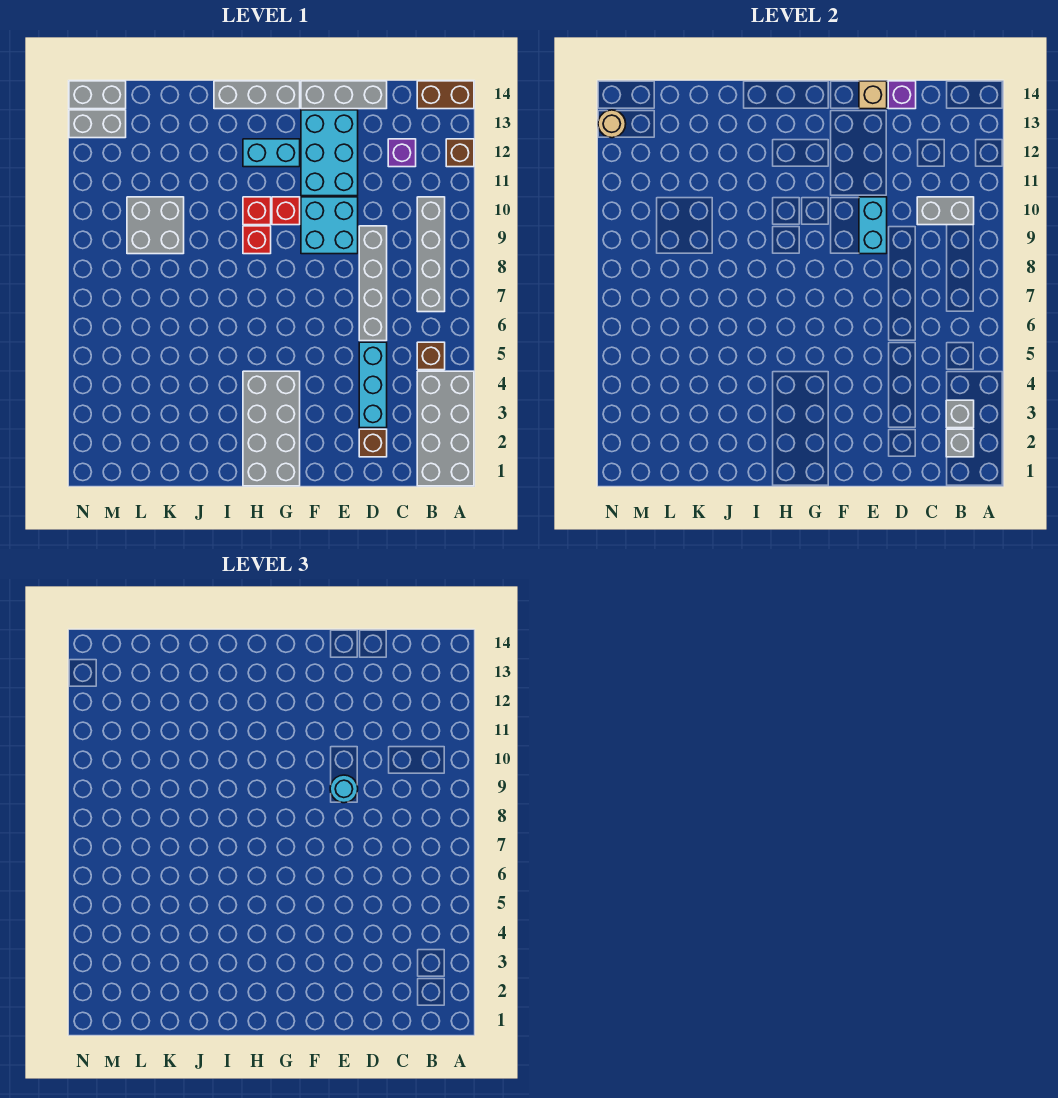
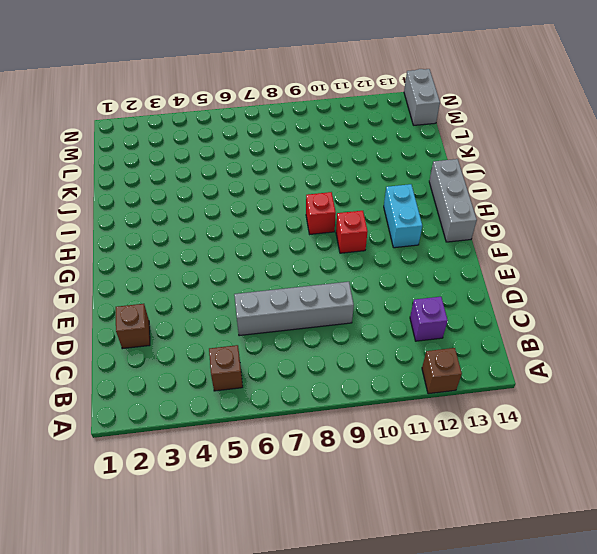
none -> grey 2x4 brick [417,371,474,486]
none -> brown 1x2 brick [417,81,474,109]
none -> grey 1x4 brick [417,197,445,312]

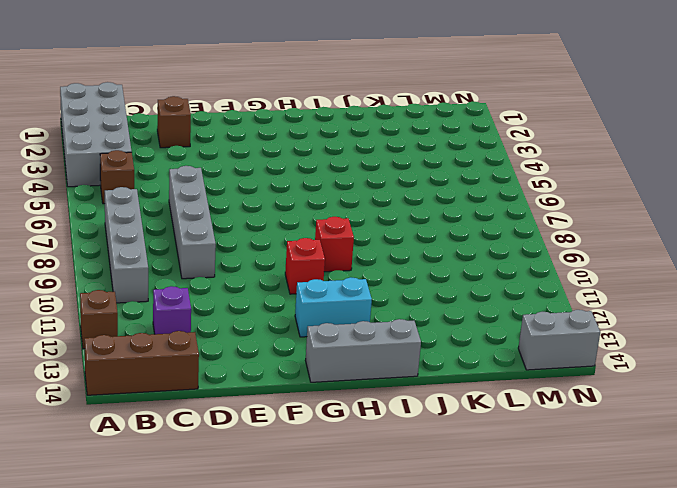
brown 1x3 brick [84,331,199,395] -> brown 1x2 brick [417,81,474,109]
none -> cyan 1x3 brick [359,342,387,428]
none -> grey 1x3 brick [301,81,387,109]
none -> cyan 2x2 brick [301,197,358,254]

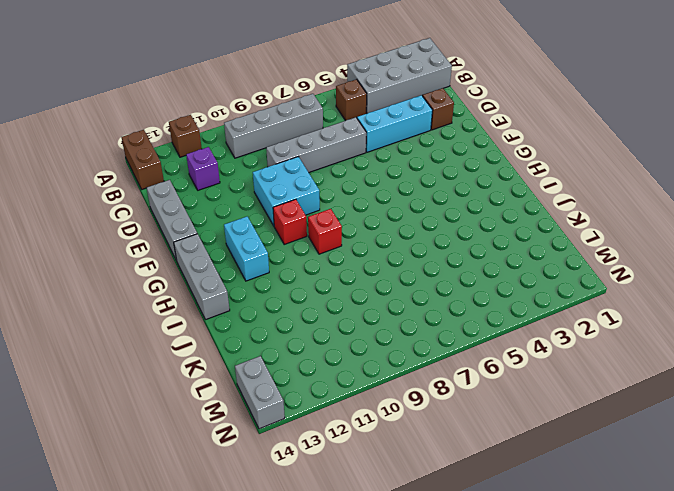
none -> cyan 2x3 brick [301,110,358,196]
none -> grey 2x4 brick [243,371,300,486]
none -> red 1x1 brick [243,197,271,225]

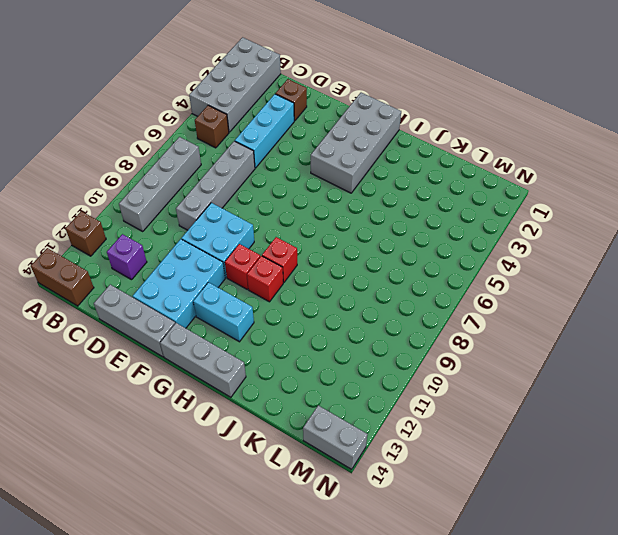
none -> grey 2x2 brick [127,197,184,254]
none -> grey 1x2 brick [69,110,126,138]
none -> grey 1x1 brick [946,429,974,457]

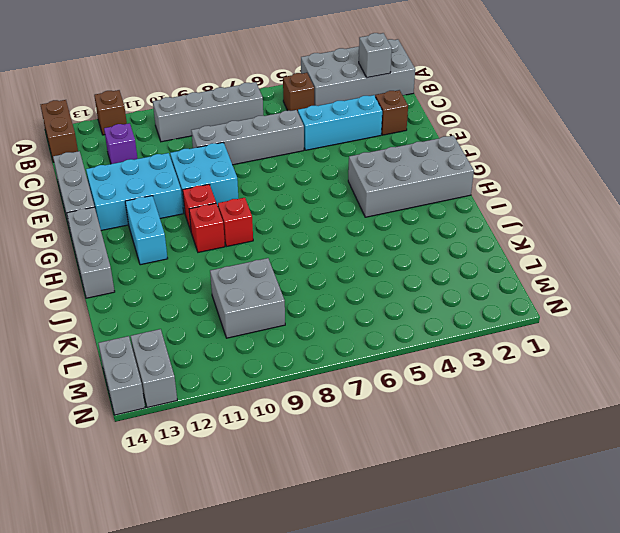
none -> grey 1x1 brick [946,400,974,428]
none -> grey 1x2 brick [917,197,974,225]
none -> purple 1x1 brick [888,81,916,109]

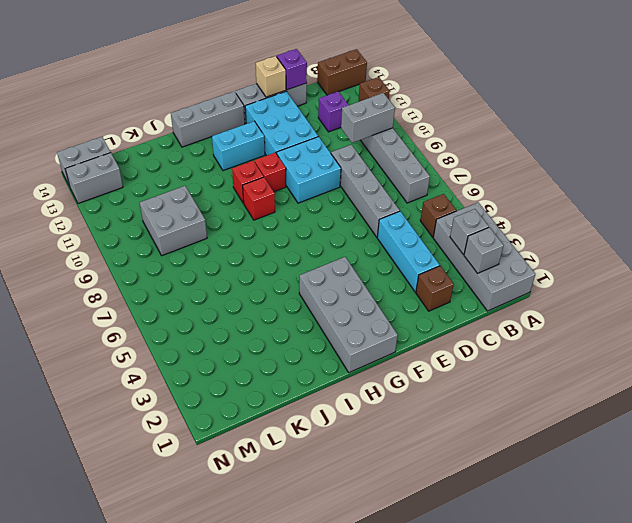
none -> cyan 1x2 brick [859,197,887,254]
none -> tan 1x1 round brick [598,110,626,138]
none -> cyan 1x1 round brick [330,775,358,803]

